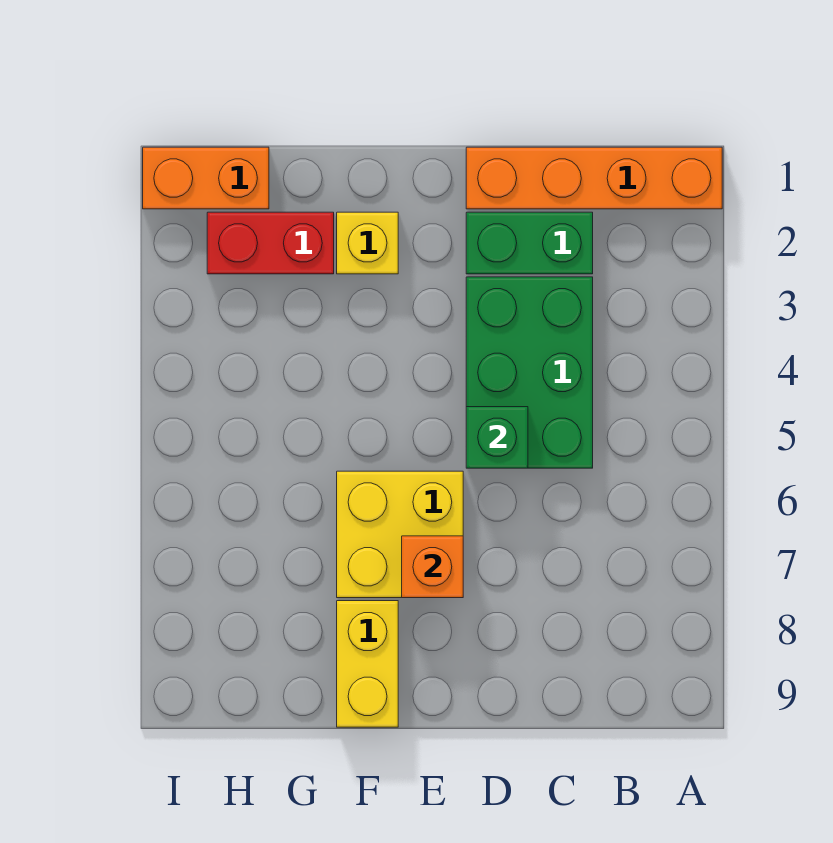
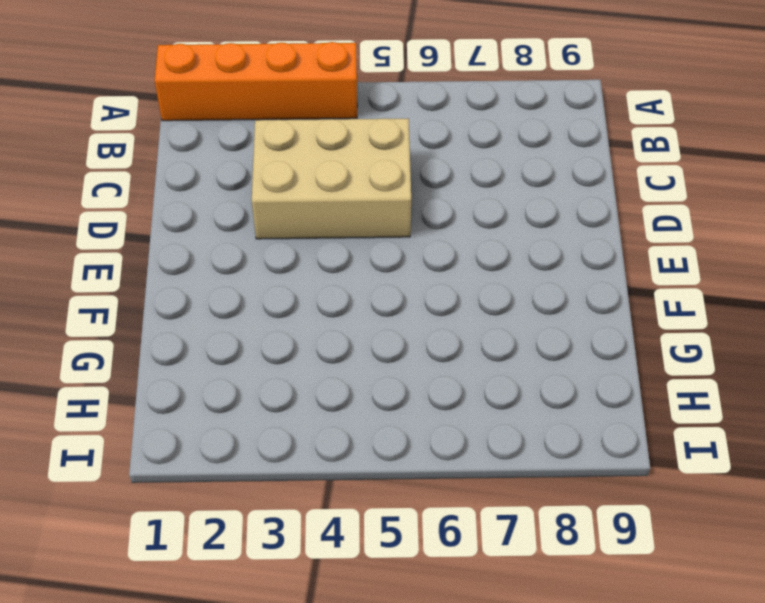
orange 1x4 brick [155,42,357,121] -> orange 1x4 brick turned to [466,147,722,209]
tan 2x3 brick [252,118,411,239] -> green 2x3 brick [466,277,593,468]
none -> green 1x2 brick [466,212,593,274]
none -> yellow 2x2 brick [337,471,463,598]

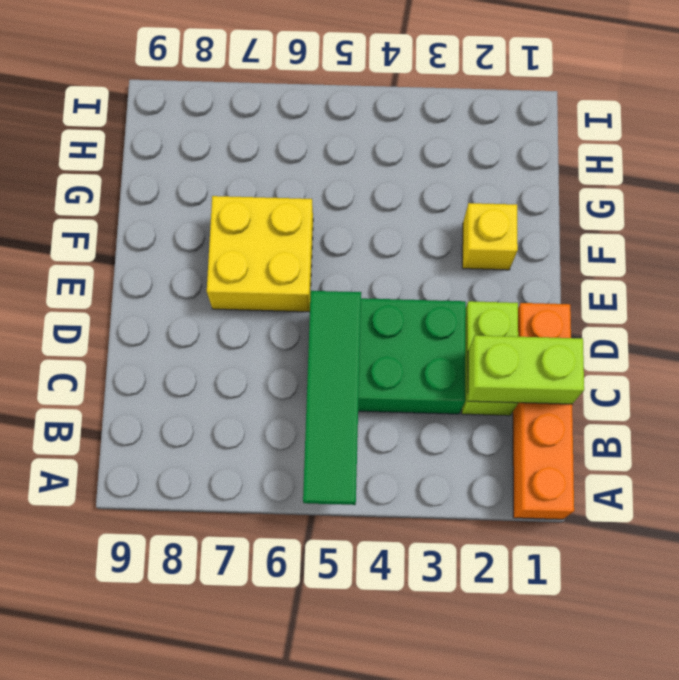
green 1x4 tile [303,291,361,505] -> green 1x1 brick [466,407,528,468]
lime 1x2 brick [468,335,584,404] -> none
lime 1x2 brick [462,301,518,416] -> green 1x2 brick [466,212,593,274]
none -> yellow 1x2 brick [337,601,398,727]
none -> red 1x2 brick [207,212,334,274]

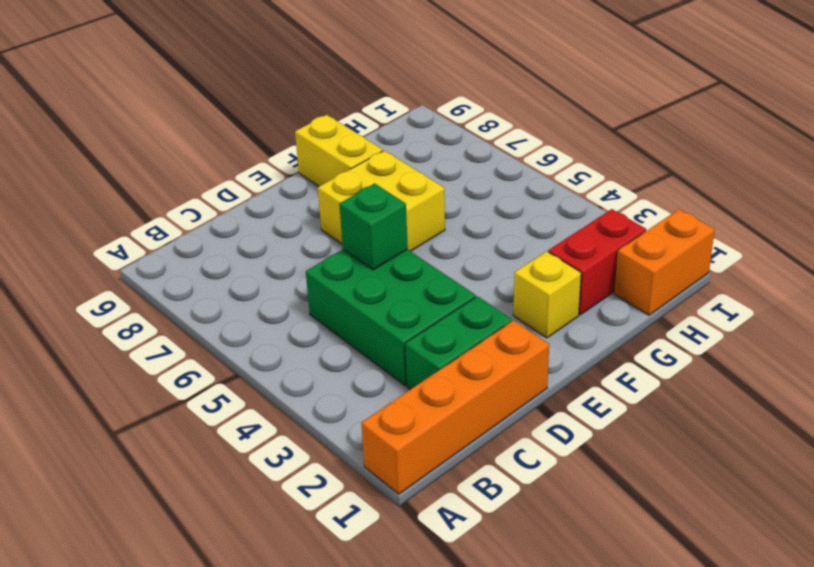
none -> orange 1x1 brick [402,536,463,598]

